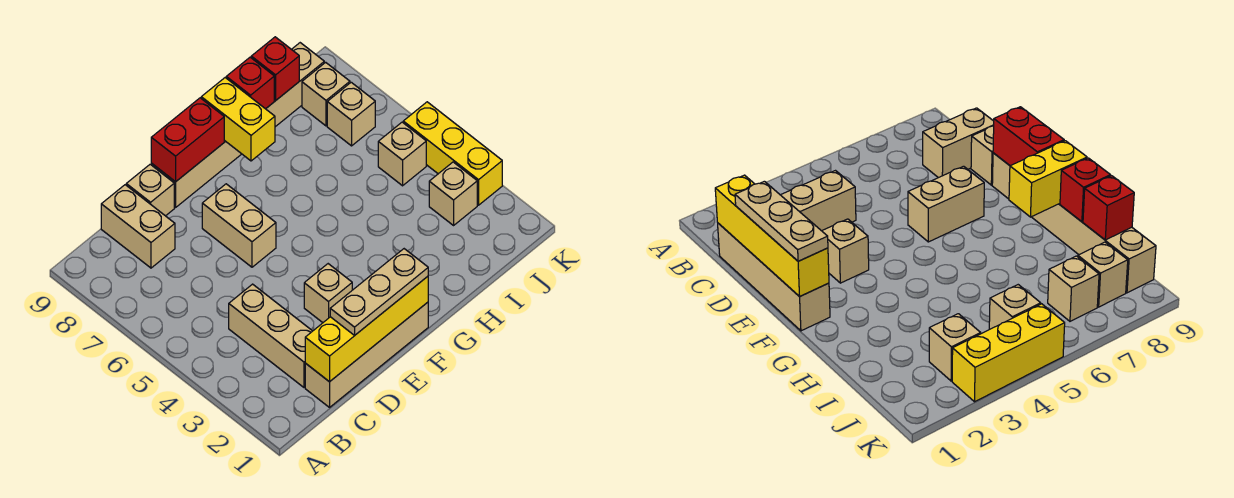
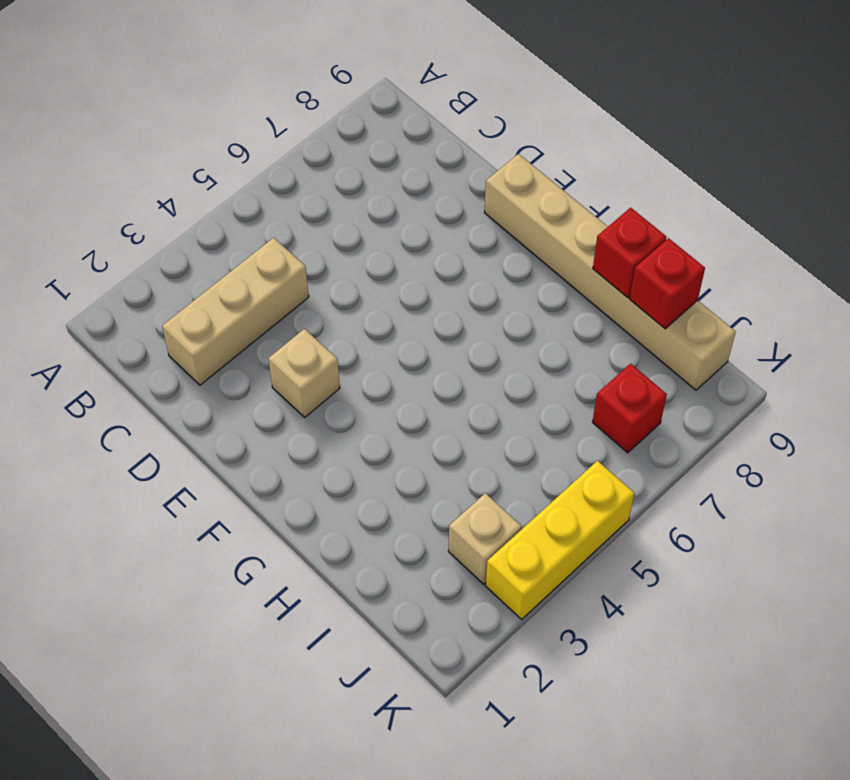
red 1x1 brick [593,364,667,453] -> tan 1x1 brick [327,82,375,146]
none -> tan 1x4 brick [305,302,428,407]
none -> tan 1x2 brick [101,185,175,268]
none -> tan 1x1 brick [126,164,174,216]

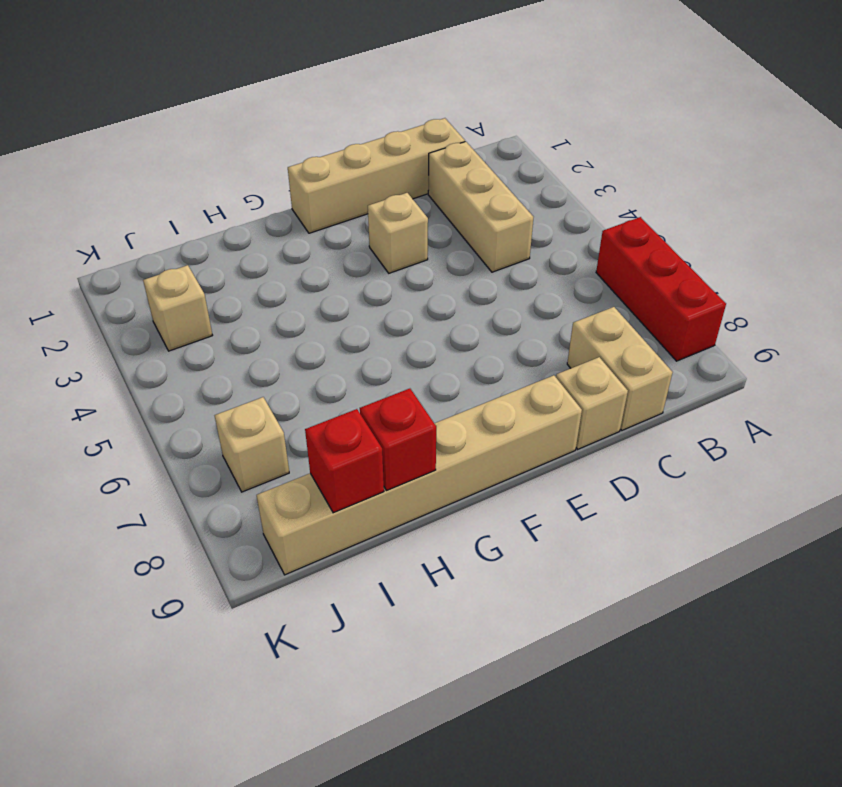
red 1x3 brick [596,217,726,361] -> none
none -> tan 1x2 brick [202,184,276,267]
none -> tan 1x1 brick [378,122,426,186]
none -> tan 1x1 brick [302,62,350,126]

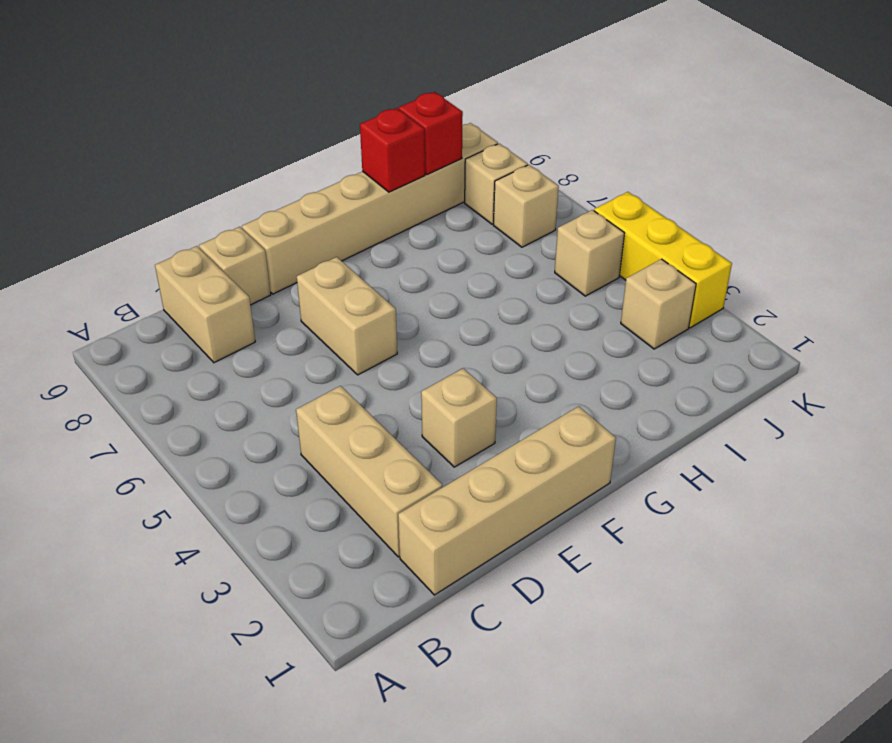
none -> yellow 1x4 brick [305,276,428,382]
none -> red 1x2 brick [151,98,224,182]
none -> yellow 1x2 brick [201,78,275,161]

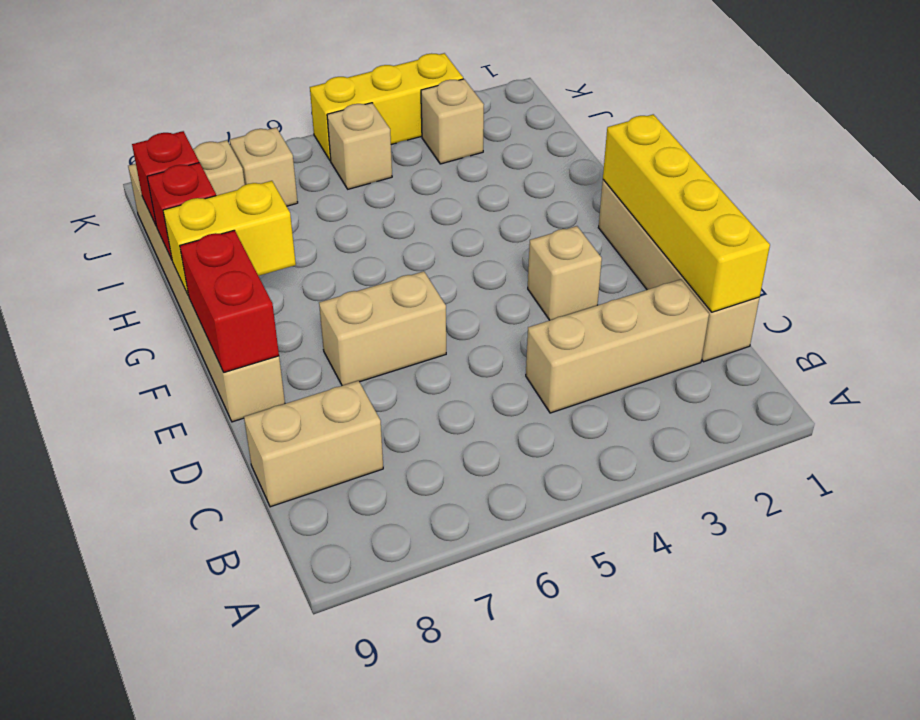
none -> tan 1x1 brick [126,164,174,216]
none -> tan 1x3 plate [330,249,428,335]

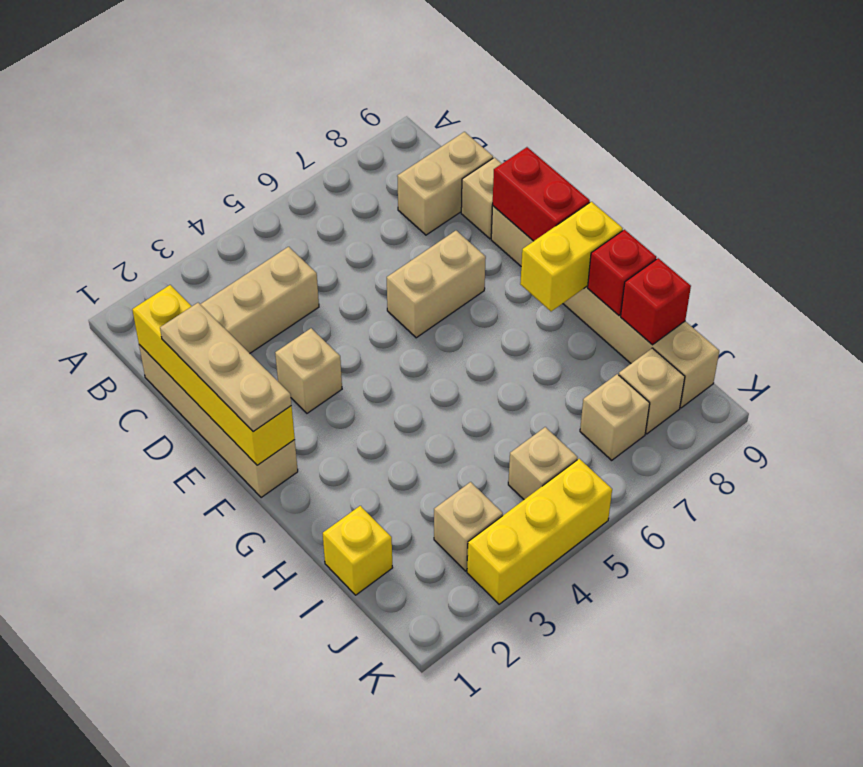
yellow 1x1 brick [323,506,393,595] -> none

